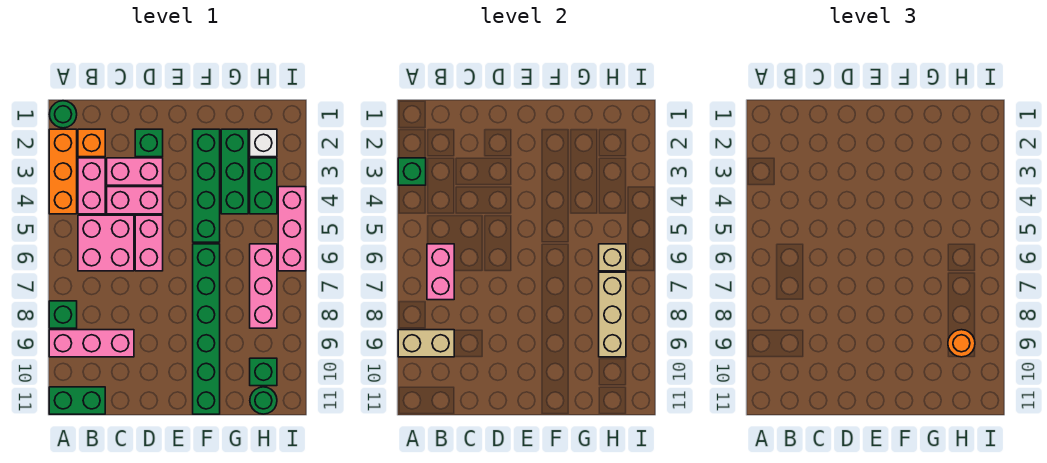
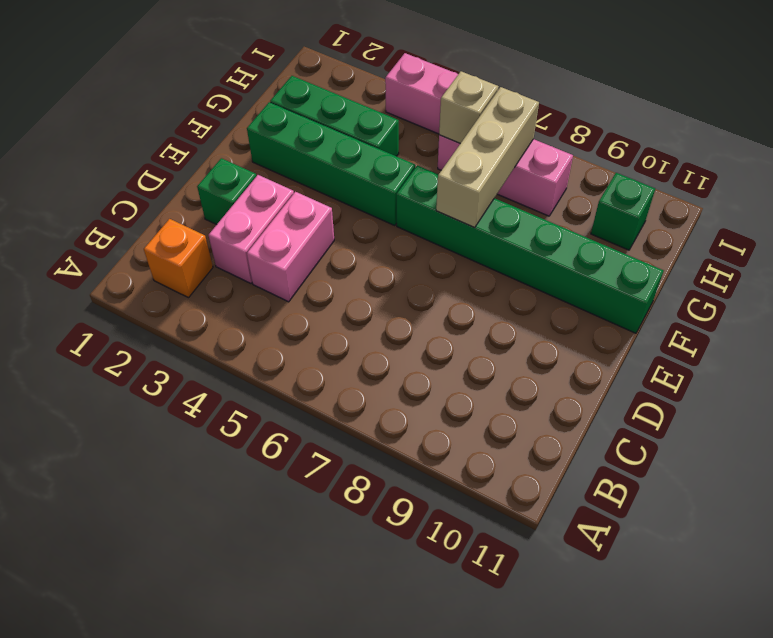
tan 1x3 brick [436,87,539,228] -> tan 1x3 brick turned to [599,272,626,357]
none -> green 1x1 round brick [49,101,77,128]
none -> orange 1x3 brick [49,129,77,214]
none -> green 1x1 brick [49,301,77,328]

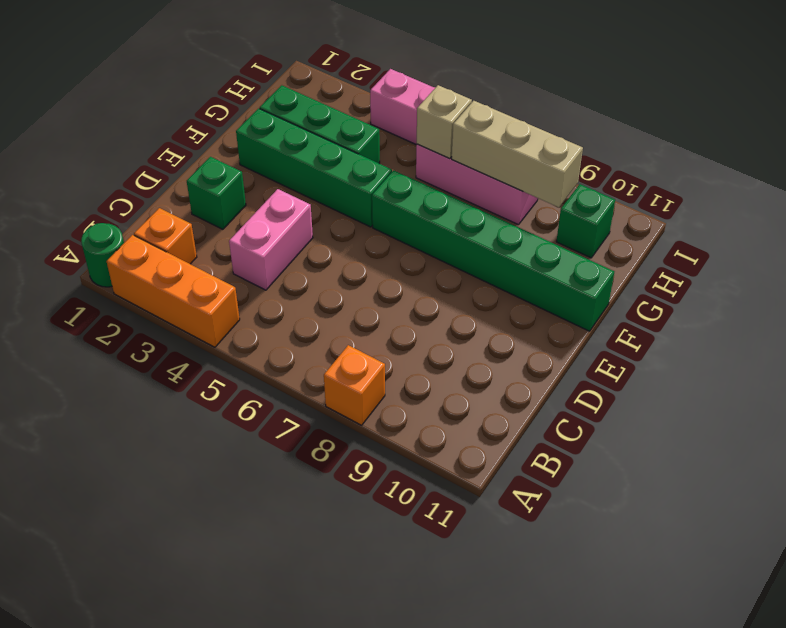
orange 1x1 brick [324,345,385,425] -> green 1x1 brick [49,301,77,328]
none -> pink 1x3 brick [49,330,134,357]
none -> green 1x2 brick [49,387,105,414]
none -> pink 1x2 brick [78,158,105,214]

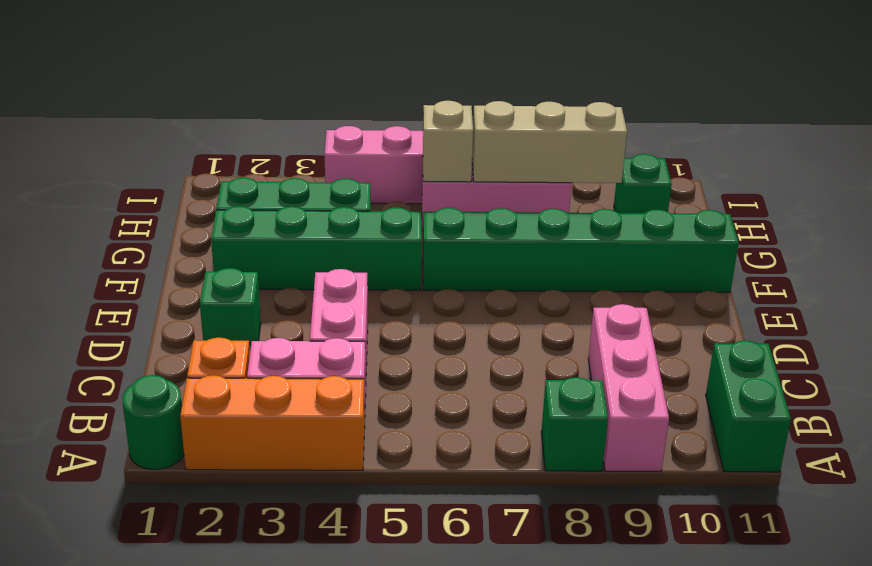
none -> pink 2x2 brick [78,215,134,271]
none -> pink 1x2 brick [107,158,163,185]
none -> pink 1x2 brick [135,215,163,271]

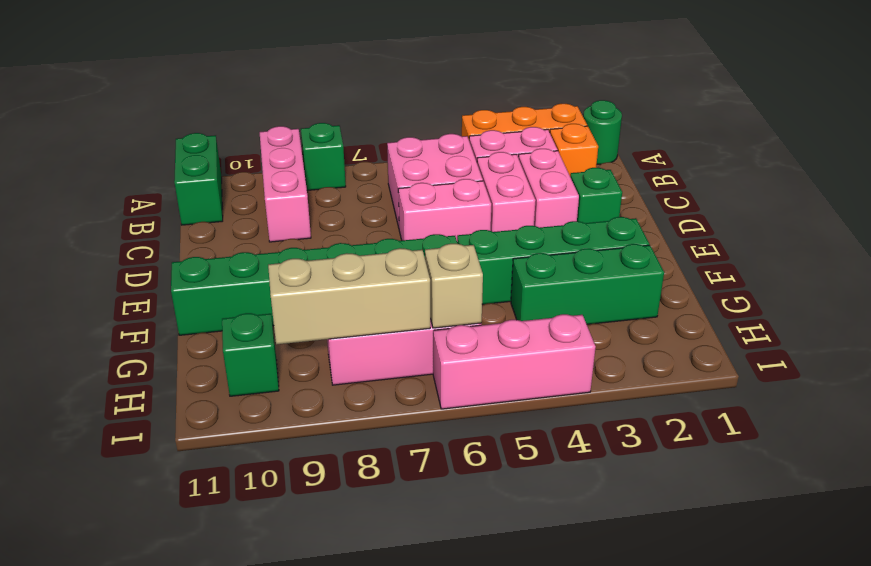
none -> white 1x1 brick [250,129,277,157]
none -> green 1x2 brick [250,158,277,214]
none -> green 1x1 round brick [250,387,277,414]

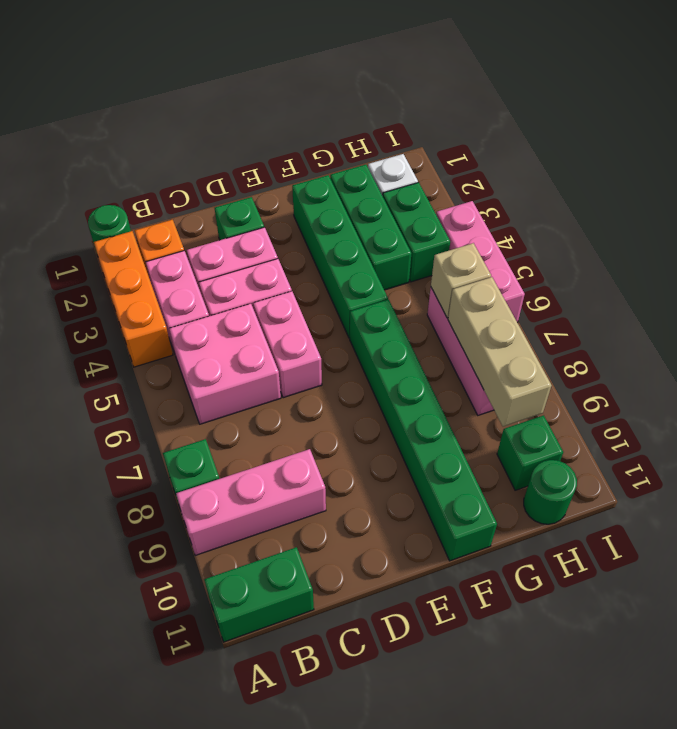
none -> green 1x1 brick [398,158,426,185]
none -> tan 1x2 brick [398,330,454,357]
none -> pink 1x2 brick [427,244,454,300]

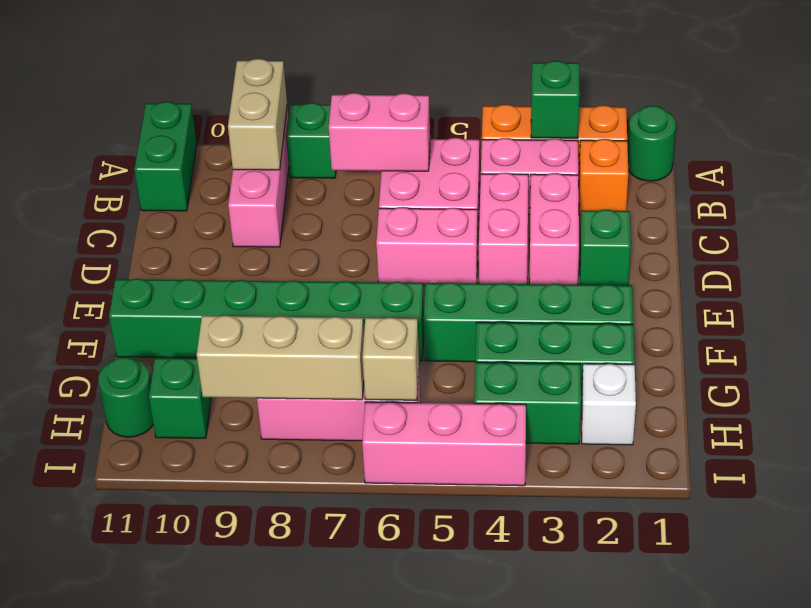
none -> orange 1x1 round brick [948,330,975,357]

